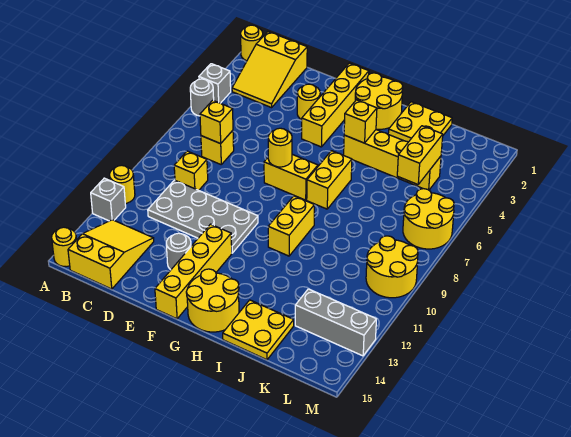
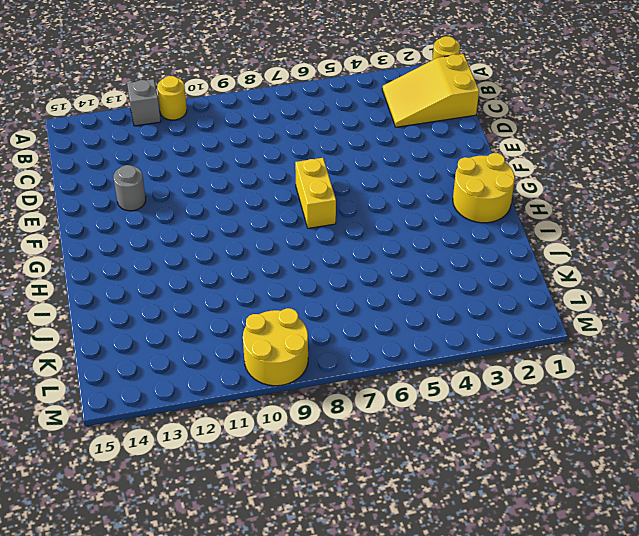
none -> grey 1x1 brick [199,64,231,103]
none -> grey 1x1 round brick [190,79,214,116]
none -> yellow 1x1 round brick [52,227,77,267]
none -> yellow 2x3 slope [68,220,154,289]

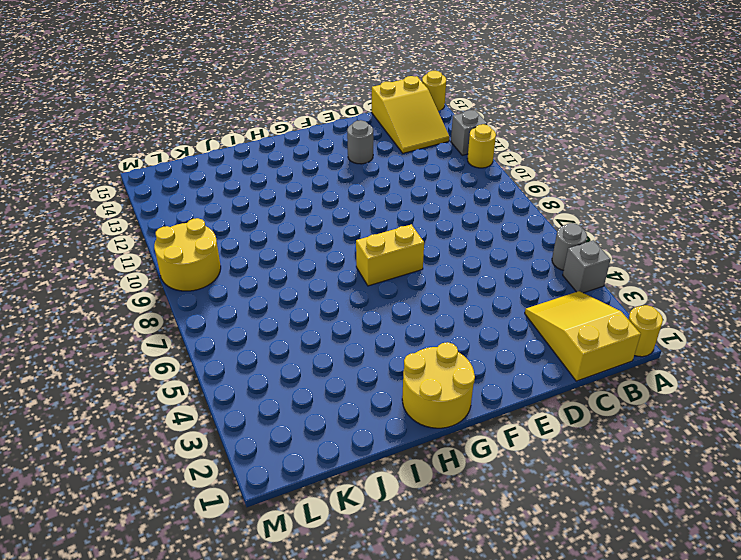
none -> yellow 1x1 brick [201,130,234,164]
none -> yellow 1x1 brick [174,151,208,190]
none -> grey 2x4 plate [148,180,258,253]
none -> yellow 1x1 round brick [297,84,320,120]

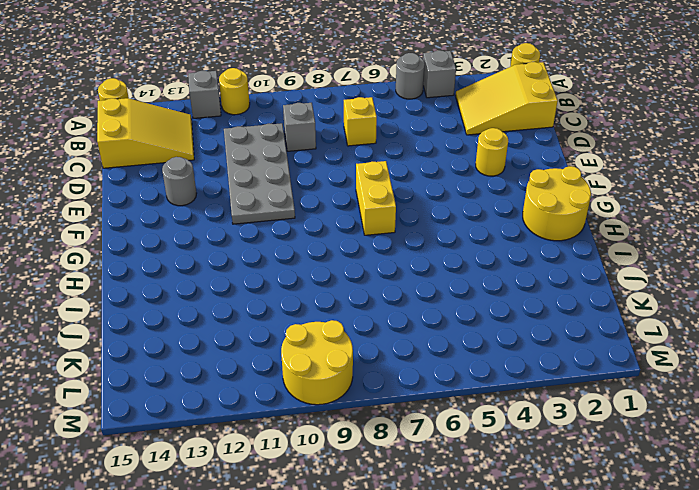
grey 1x1 brick [283,103,316,151] -> yellow 1x1 brick [174,151,208,190]
none -> yellow 1x4 brick [302,63,369,147]
none -> yellow 1x4 brick [155,224,232,319]
none -> yellow 2x2 round brick [186,269,239,332]
none -> yellow 1x4 brick [344,130,441,190]

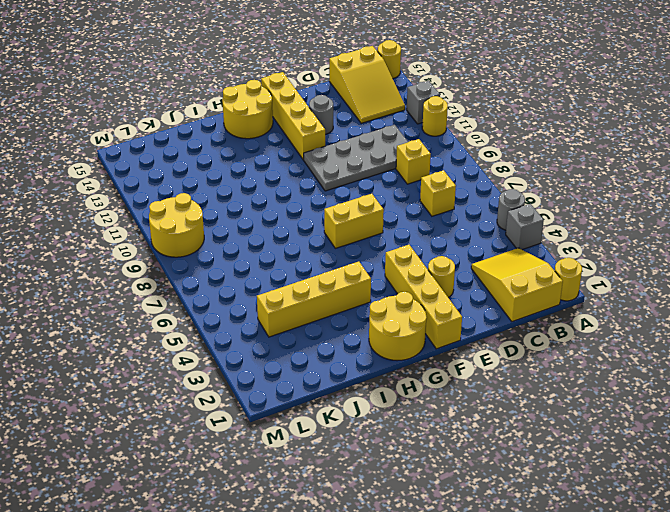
none -> yellow 1x2 brick [307,151,352,209]
none -> yellow 1x2 brick [268,196,314,256]
none -> yellow 2x2 plate [388,102,452,142]
none -> yellow 2x2 plate [223,300,294,360]

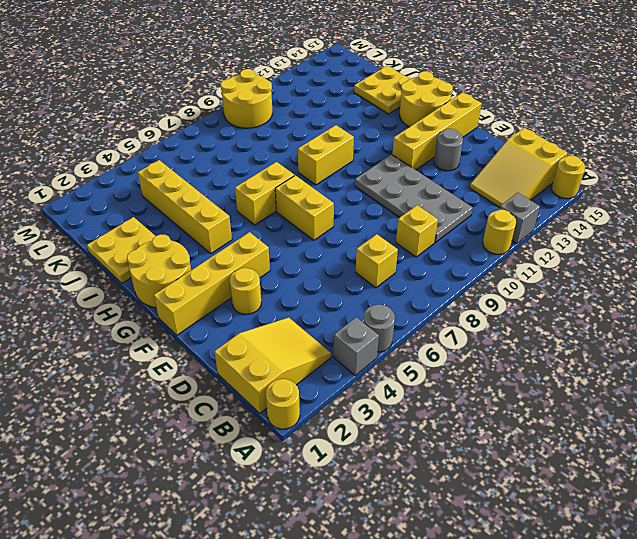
none -> grey 1x3 brick [295,289,376,356]
none -> yellow 2x2 round brick [403,189,454,249]
none -> yellow 1x1 brick [200,100,233,144]
none -> yellow 1x1 round brick [268,128,292,167]

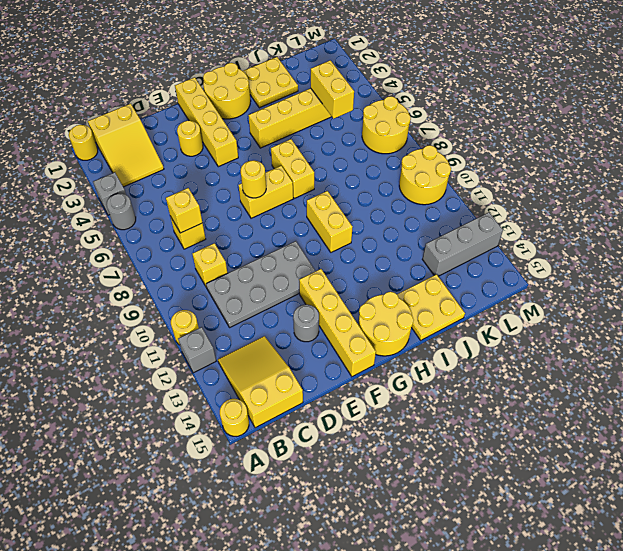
none -> yellow 1x1 brick [344,100,377,143]

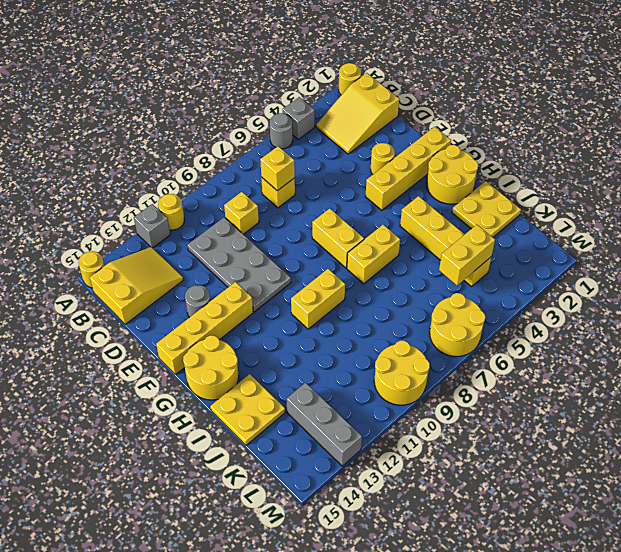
none -> yellow 1x1 round brick [268,128,292,167]
none -> yellow 1x1 brick [344,100,377,143]

